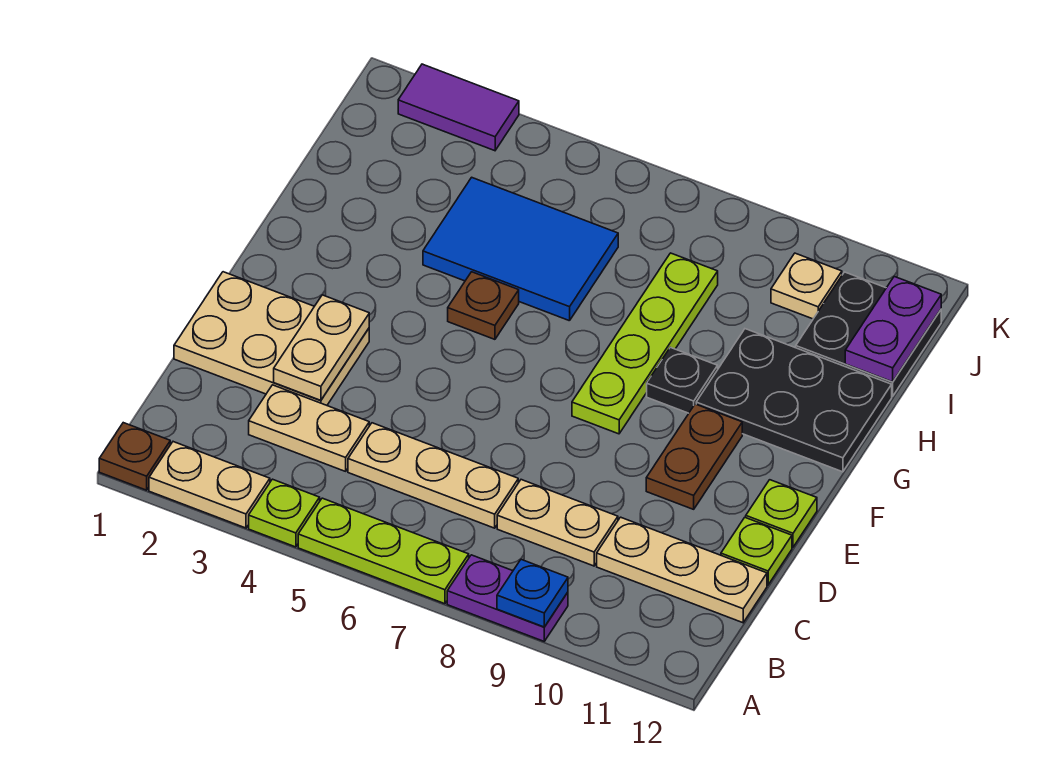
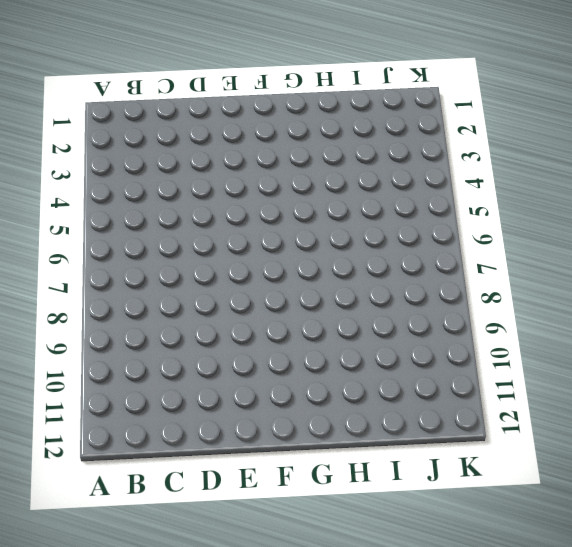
none -> brown 1x1 plate [99,423,170,490]
none -> tan 1x2 plate [149,442,270,528]
none -> lime 1x1 plate [249,479,320,547]

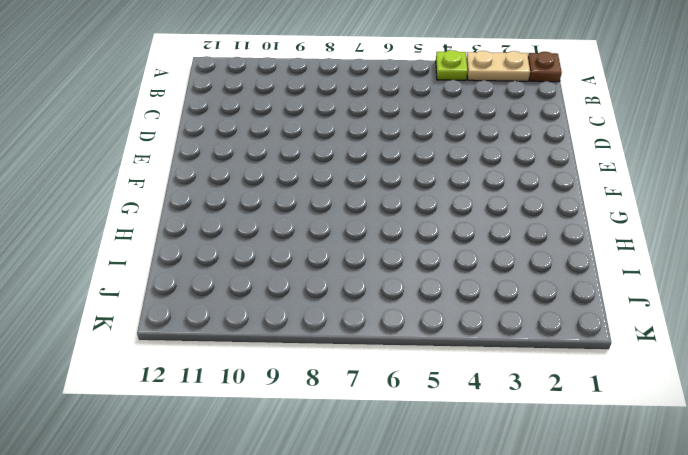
none -> lime 1x3 plate [298,498,469,604]
none -> purple 1x2 plate [447,555,568,641]
none -> tan 1x2 plate [249,385,369,471]

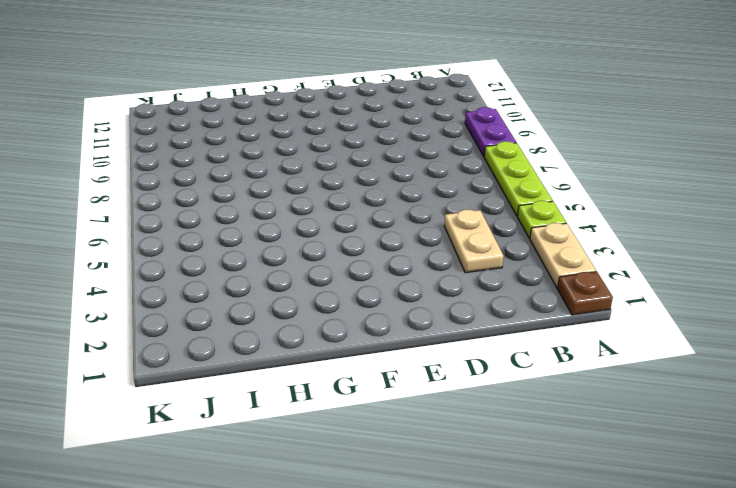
none -> tan 1x3 plate [348,423,518,528]
none -> tan 1x2 plate [497,480,618,566]
none -> tan 1x3 plate [597,517,767,623]

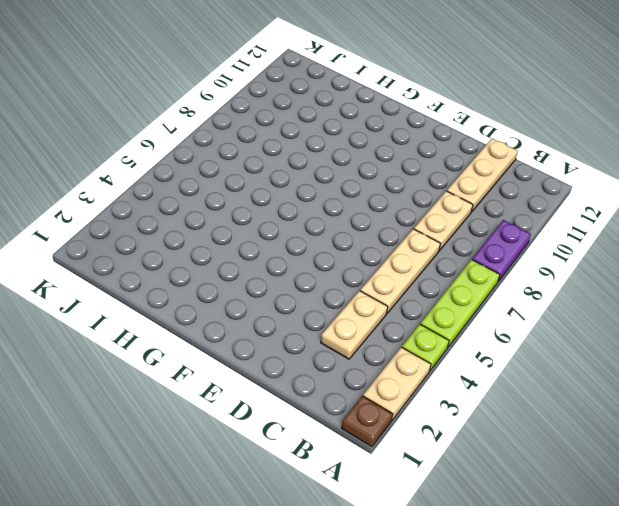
none -> tan 2x3 plate [174,272,369,405]
none -> lime 1x1 plate [721,517,792,585]
none -> brown 1x2 plate [646,404,742,509]

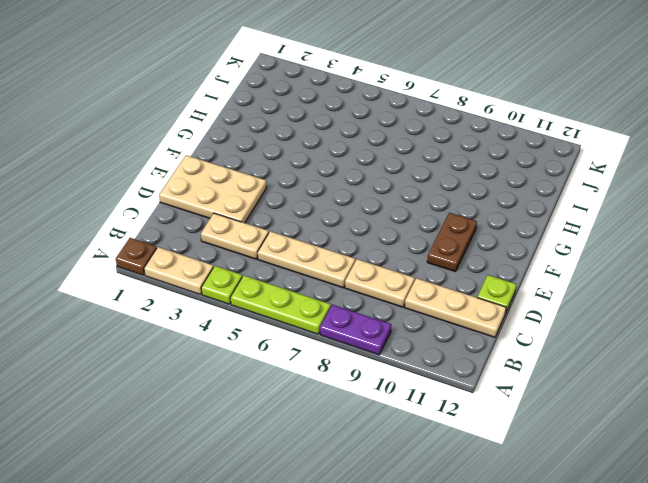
none -> lime 1x1 plate [746,480,817,547]
none -> lime 1x4 plate [572,253,718,434]
none -> brown 1x1 plate [448,272,519,339]

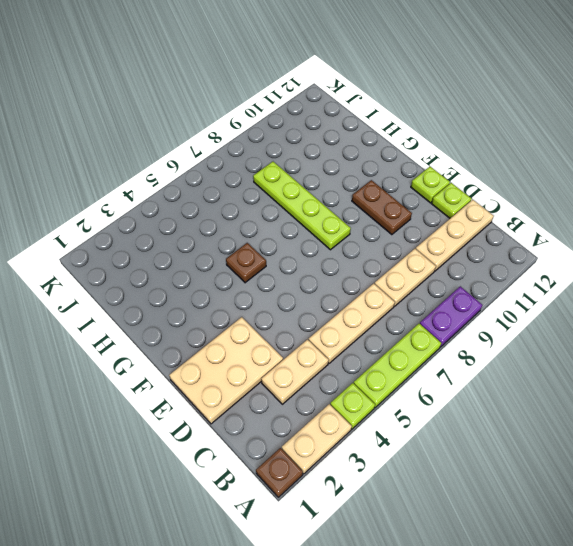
none -> black 1x1 plate [647,347,718,413]
none -> black 2x3 plate [696,329,892,472]
none -> blue 2x3 tile [423,177,618,321]

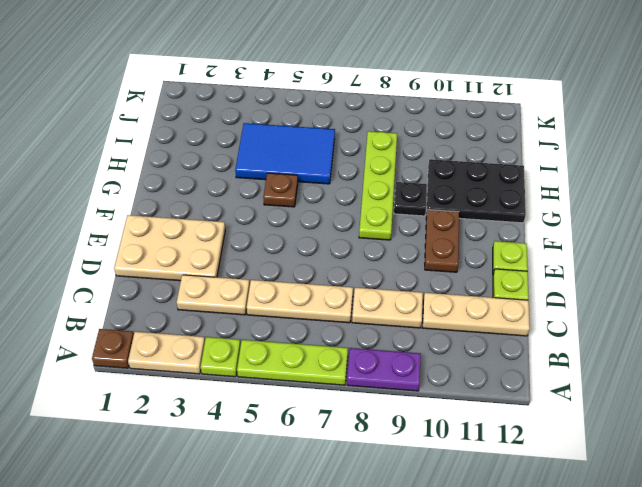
none -> black 2x2 plate [796,272,941,396]
none -> tan 1x1 plate [771,253,842,319]
none -> purple 1x2 tile [398,64,519,151]

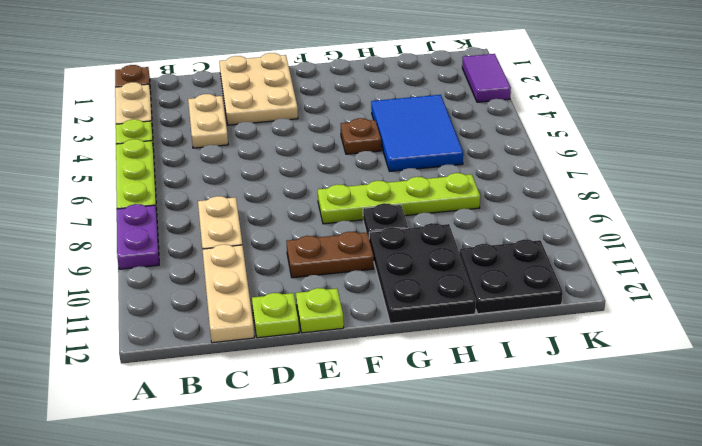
none -> tan 1x3 plate [348,423,518,528]
none -> tan 1x1 plate [771,253,842,319]
none -> blue 1x1 plate [497,560,568,627]

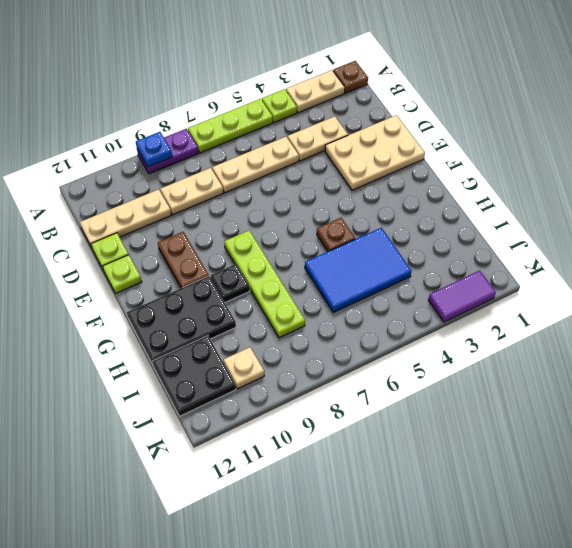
none -> tan 1x2 plate [274,295,369,400]
none -> purple 1x2 plate [845,277,941,382]

